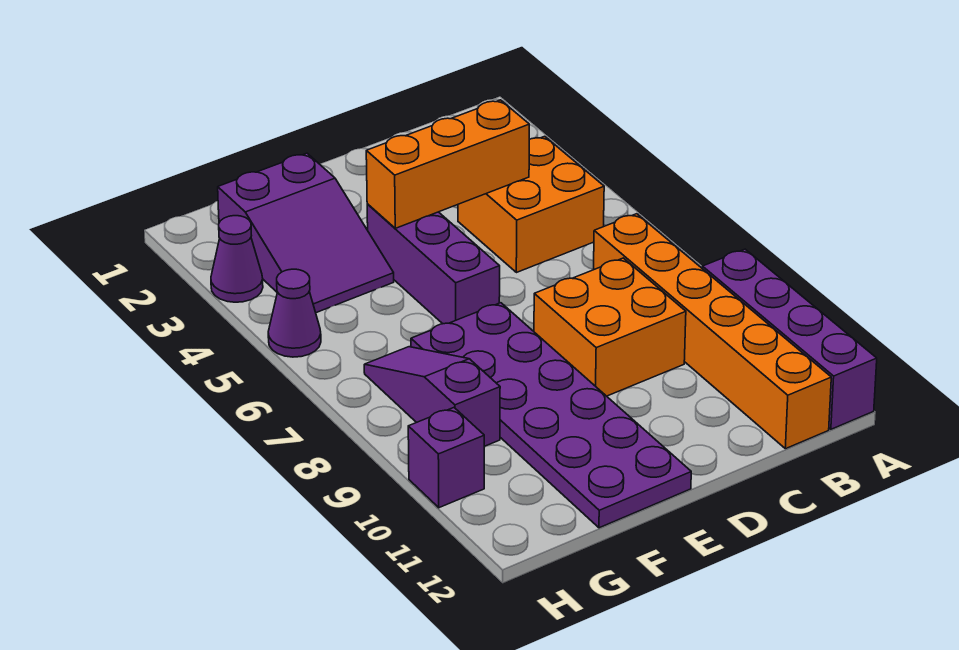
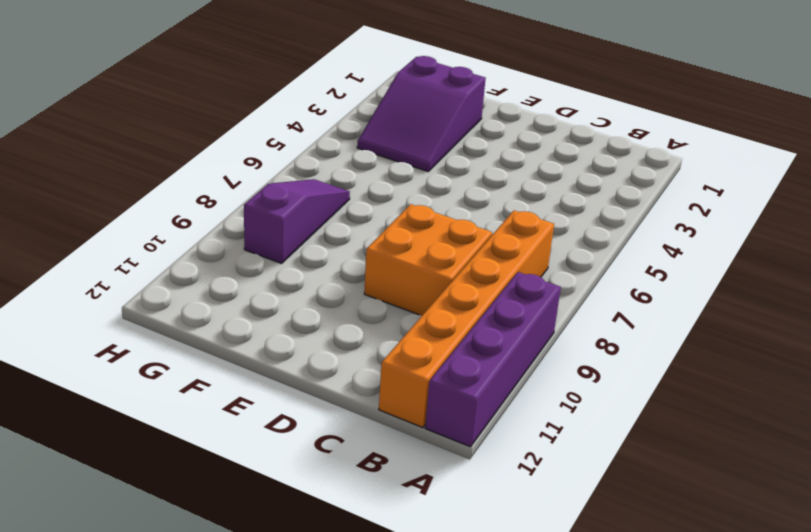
none -> orange 2x2 brick [458,136,604,273]
none -> purple 1x3 brick [367,204,500,324]
none -> purple 2x6 plate [411,303,691,528]

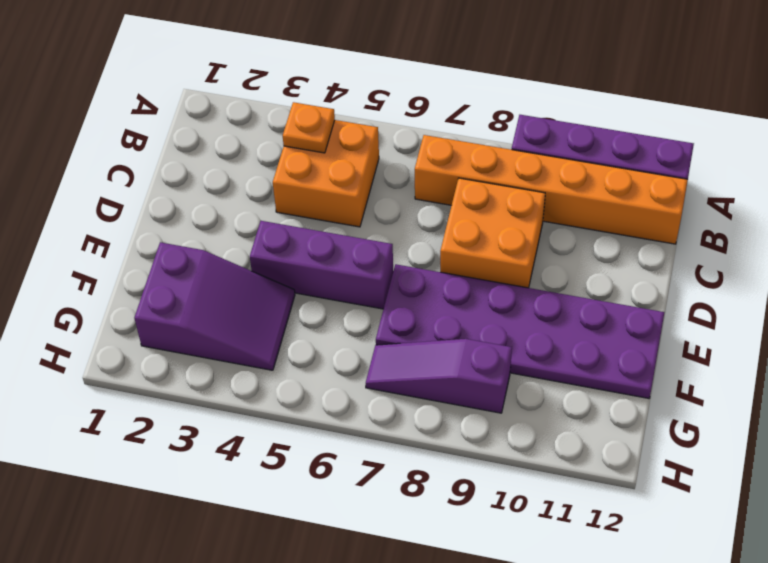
orange 1x1 plate [283,102,335,153] -> none
none -> purple 1x1 cone [211,216,263,302]
none -> purple 1x1 cone [268,269,321,357]
none -> purple 1x1 brick [408,408,484,508]

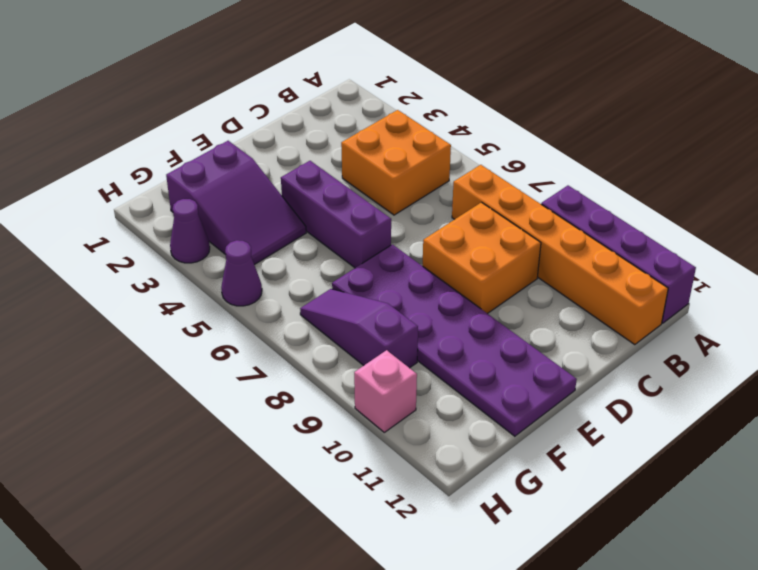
pink 1x1 brick [354,350,417,432] -> purple 1x1 brick [408,408,484,508]
none -> orange 1x3 brick [366,100,529,228]

